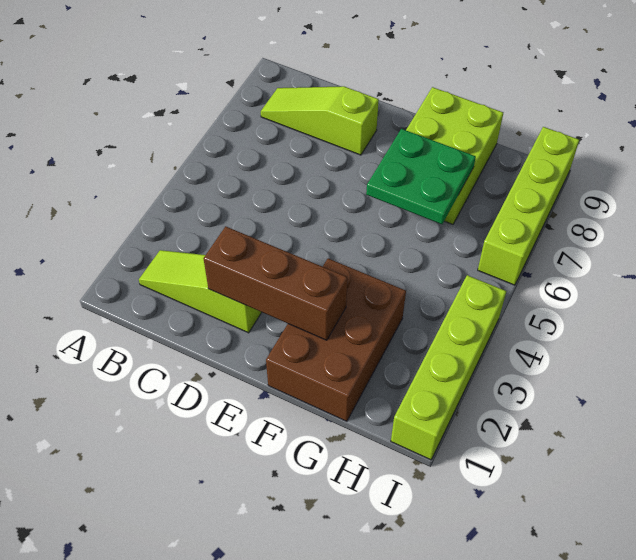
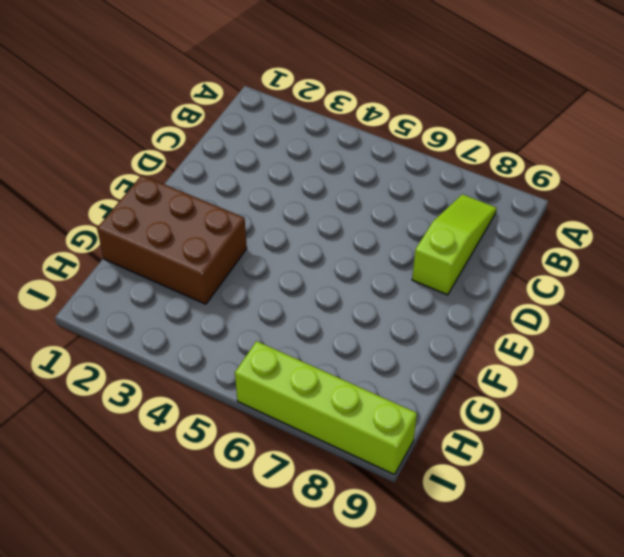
none -> lime 1x3 slope [139,250,262,333]
none -> lime 2x3 brick [406,87,503,224]

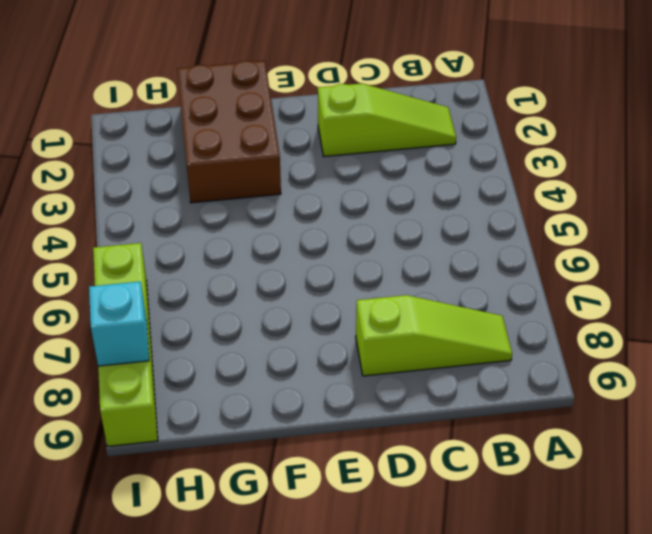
cyan 1x1 brick [89,281,149,366] -> none
none -> lime 2x3 brick [406,87,503,224]
none -> lime 1x4 brick [391,275,506,460]

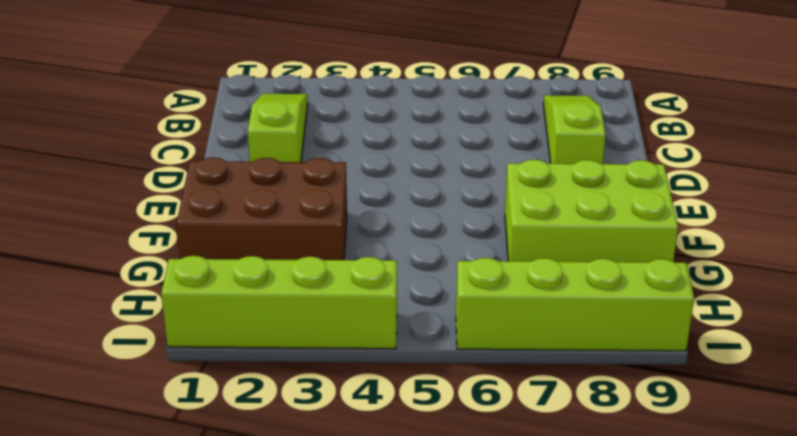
none -> brown 1x3 brick [203,226,347,340]
none -> green 2x2 plate [366,129,476,224]

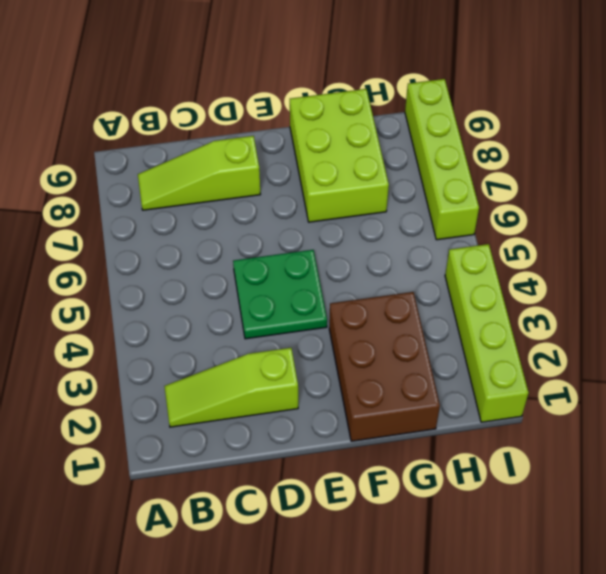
green 2x2 plate [233,250,327,339] -> green 2x2 plate moved to [366,129,476,224]
none -> brown 1x3 brick [203,226,347,340]

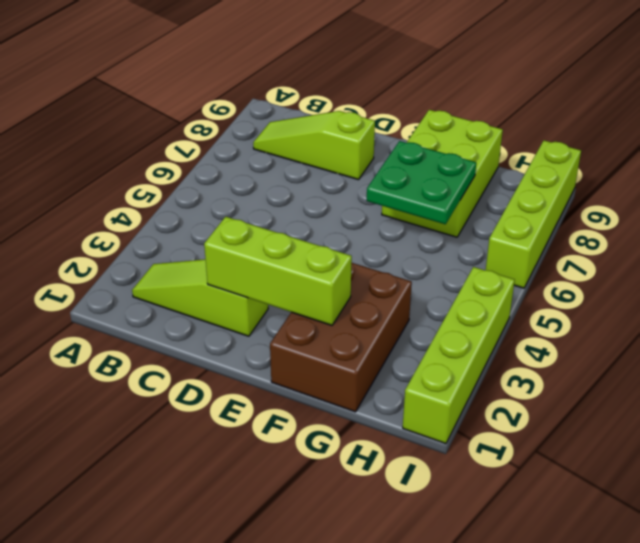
lime 1x3 brick [204,217,352,325] -> brown 1x3 brick [203,226,347,340]

